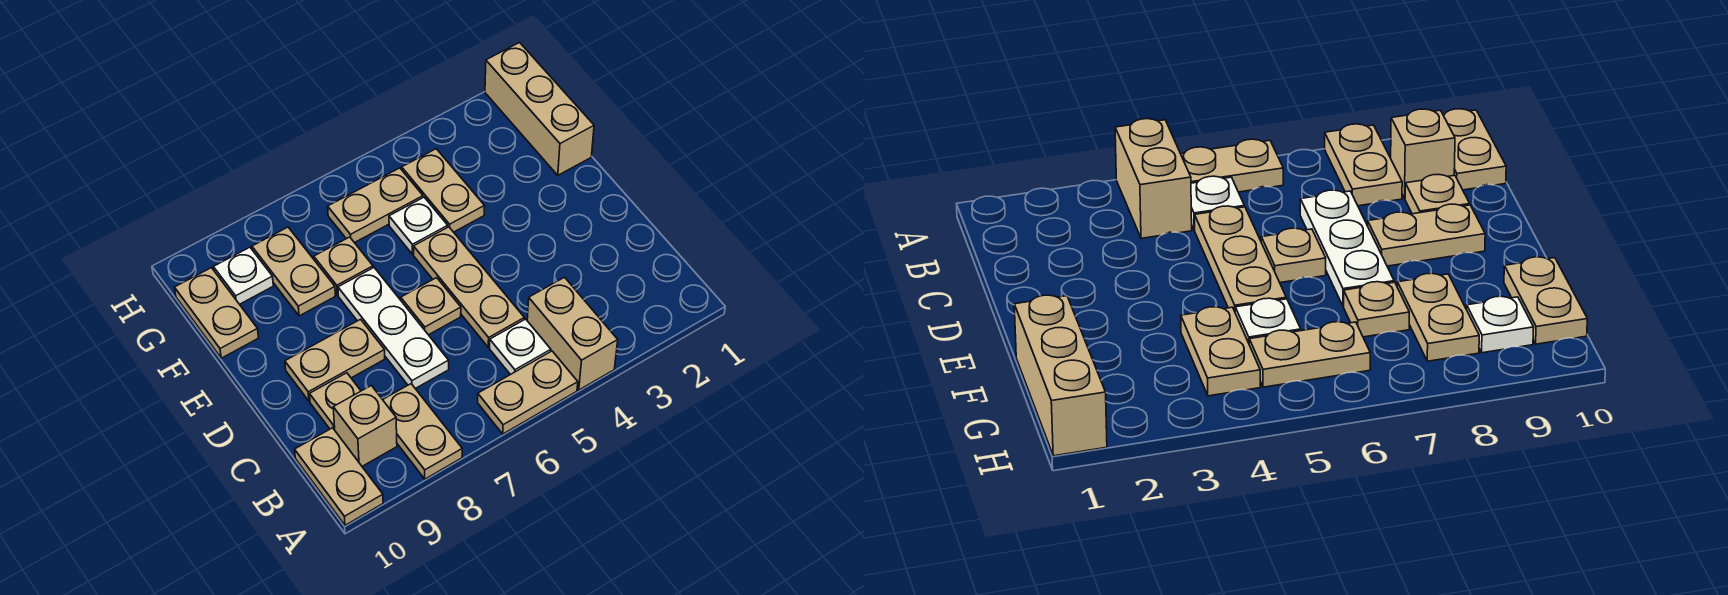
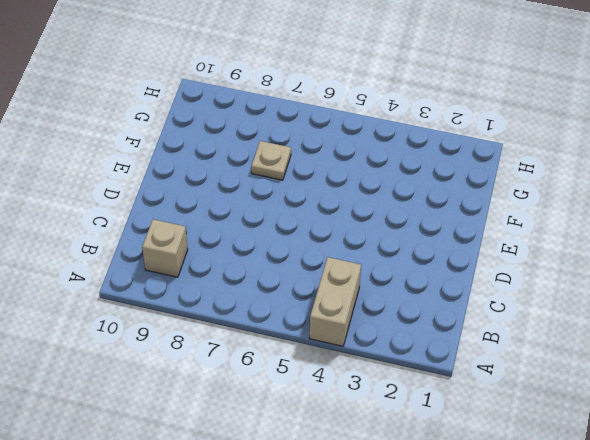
none -> tan 1x2 plate [478,351,578,434]
none -> tan 1x2 plate [383,384,462,479]
none -> tan 1x2 plate [295,428,383,525]

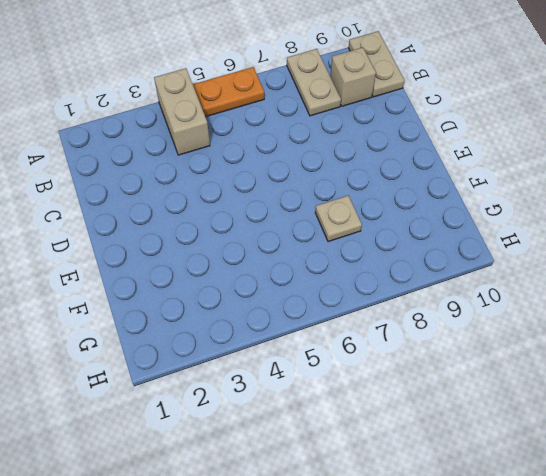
orange 1x2 plate [193,67,264,117] -> tan 1x2 plate [478,351,578,434]
none -> white 1x1 plate [490,319,551,375]
none -> tan 1x3 plate [414,227,524,347]
none -> white 1x3 plate [338,268,449,389]

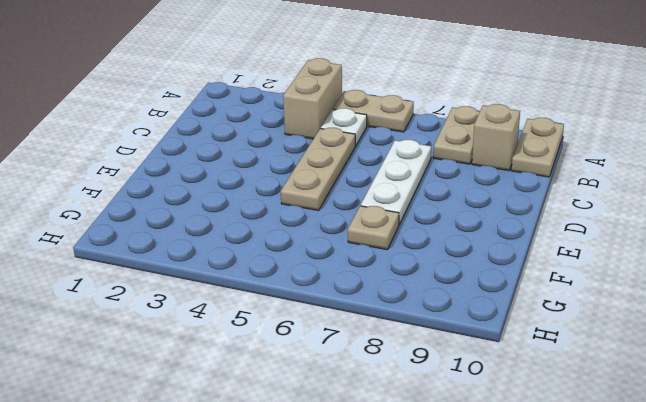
none -> tan 1x1 plate [310,373,361,430]
none -> tan 1x1 plate [401,278,461,335]
none -> tan 1x2 plate [285,319,385,401]

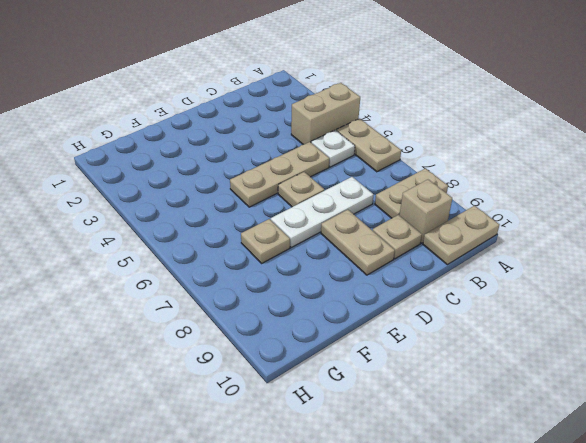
none -> tan 1x3 brick [485,43,594,175]
none -> tan 1x2 plate [402,149,484,232]
none -> white 1x1 plate [389,197,448,254]

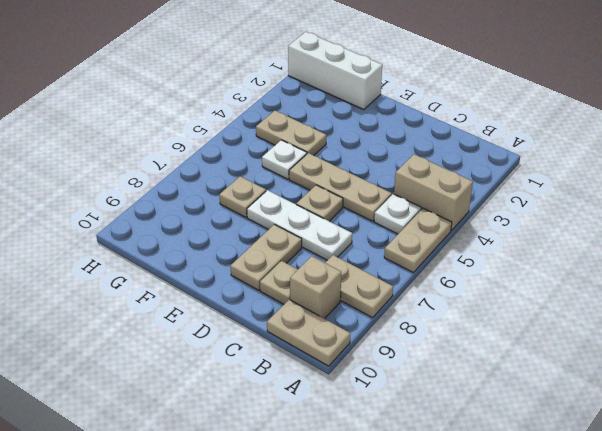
white 1x3 brick [288,32,382,110] -> tan 1x3 brick [485,43,594,175]
none -> tan 1x2 plate [252,227,335,316]
none -> tan 1x2 plate [175,268,259,358]
none -> tan 1x2 plate [328,168,423,243]

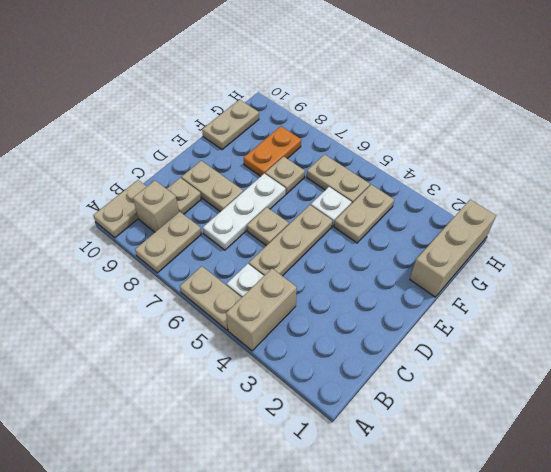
orange 1x2 plate [244,126,301,176] -> tan 1x2 plate [252,227,335,316]
none -> white 1x1 plate [214,247,273,304]

